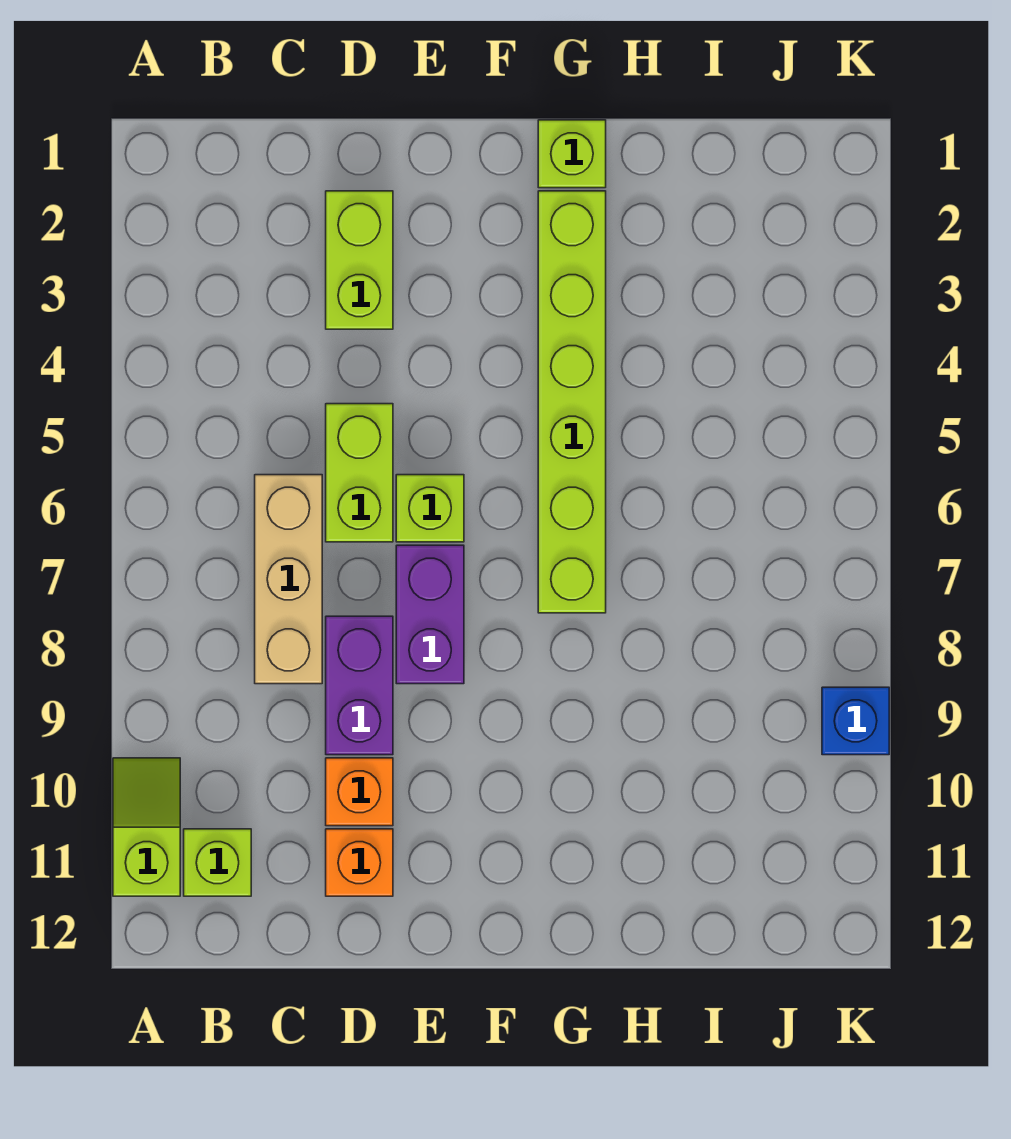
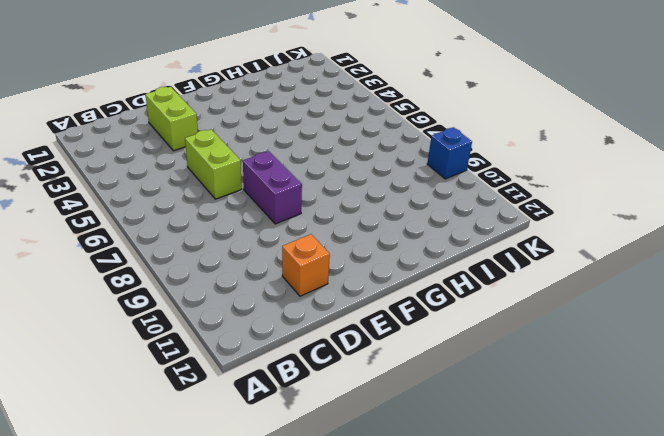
none -> lime 1x2 slope [113,758,180,896]
none -> lime 1x1 brick [184,829,251,896]
none -> tan 1x3 brick [255,475,322,684]

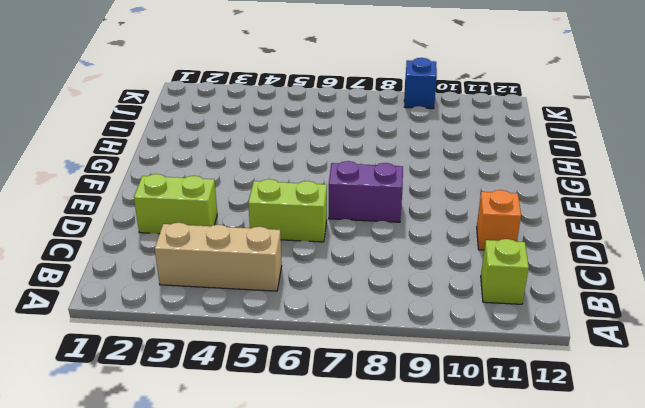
tan 1x3 brick [155,223,282,291] -> tan 1x3 brick moved to [255,475,322,684]
none -> lime 1x2 slope [113,758,180,896]
none -> purple 1x2 brick [326,616,393,755]
none -> orange 1x1 brick [326,758,393,826]

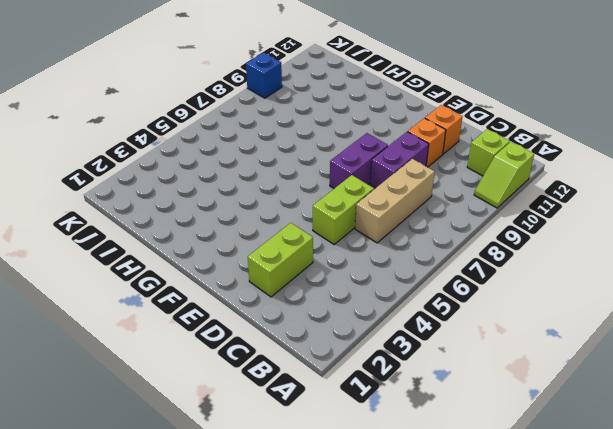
none -> lime 1x1 brick [396,475,464,542]
none -> lime 1x1 brick [538,120,606,188]
none -> lime 1x6 brick [538,191,606,613]

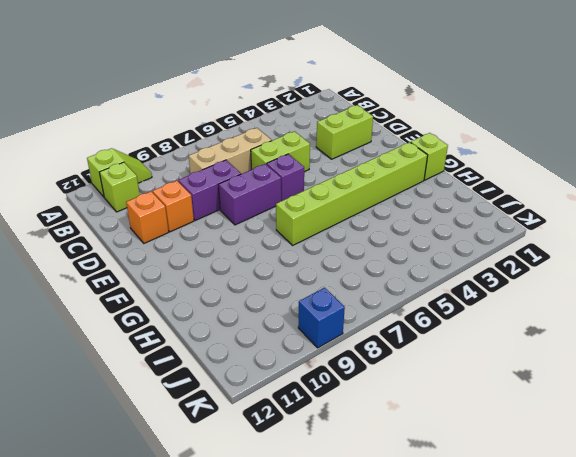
purple 1x1 brick [267,154,304,201] -> lime 1x1 brick [396,475,464,542]

